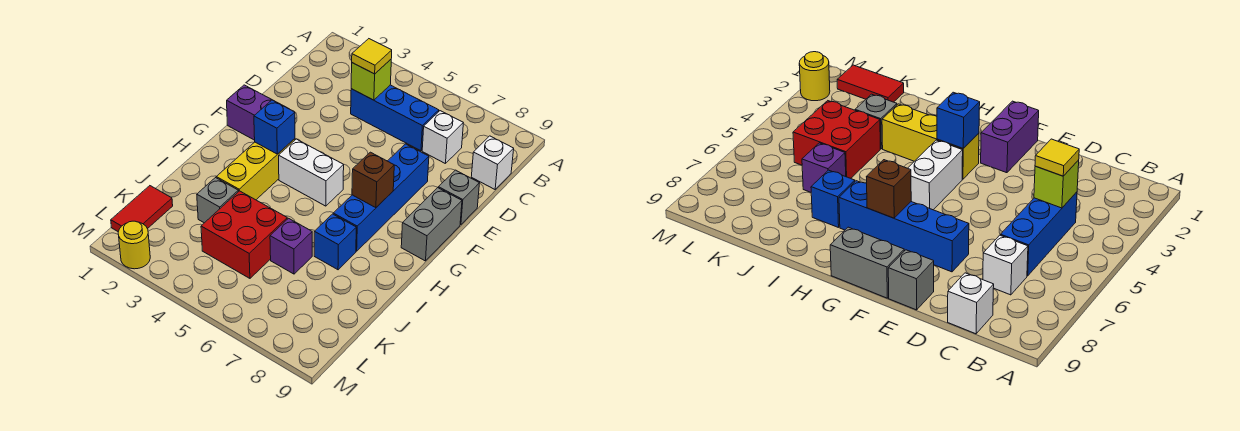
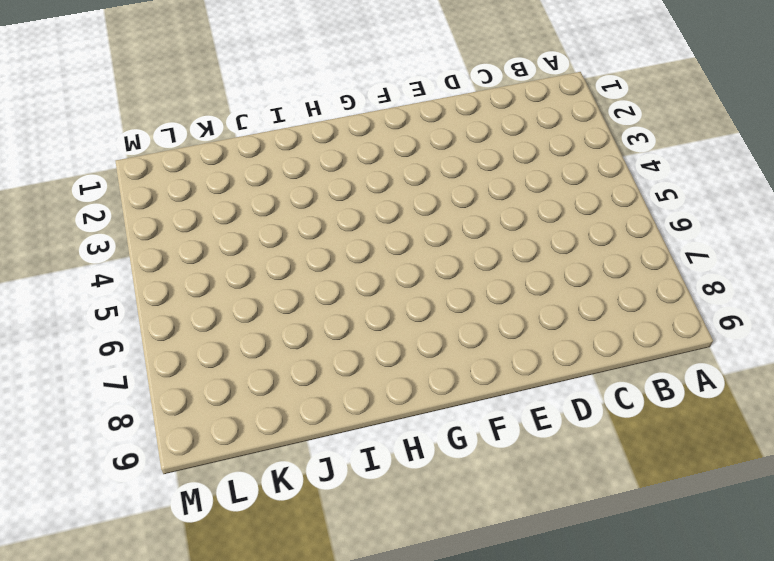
none -> blue 1x3 brick [351,85,439,151]
none -> white 1x1 brick [422,111,463,164]
none -> white 1x1 brick [471,136,514,189]

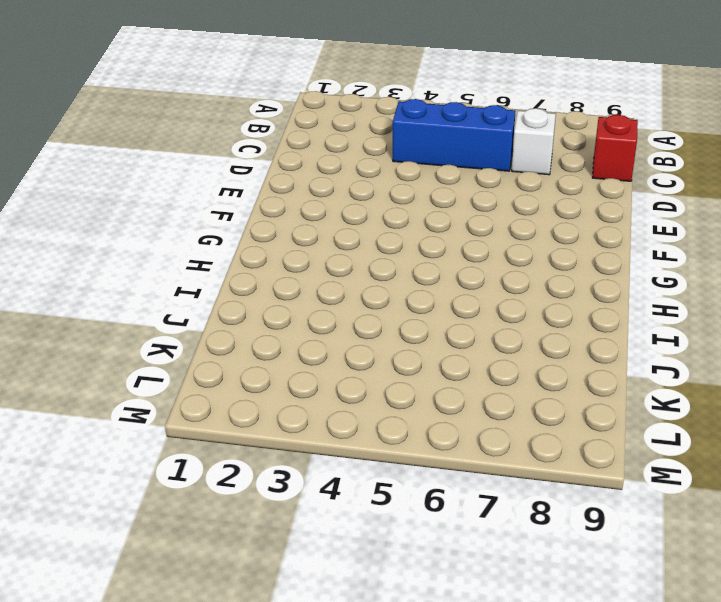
red 1x1 brick [592,115,638,181] -> white 1x1 brick [471,136,514,189]
none -> blue 1x4 brick [333,144,429,251]
none -> grey 1x1 brick [439,170,479,225]
none -> purple 1x2 brick [227,85,287,140]

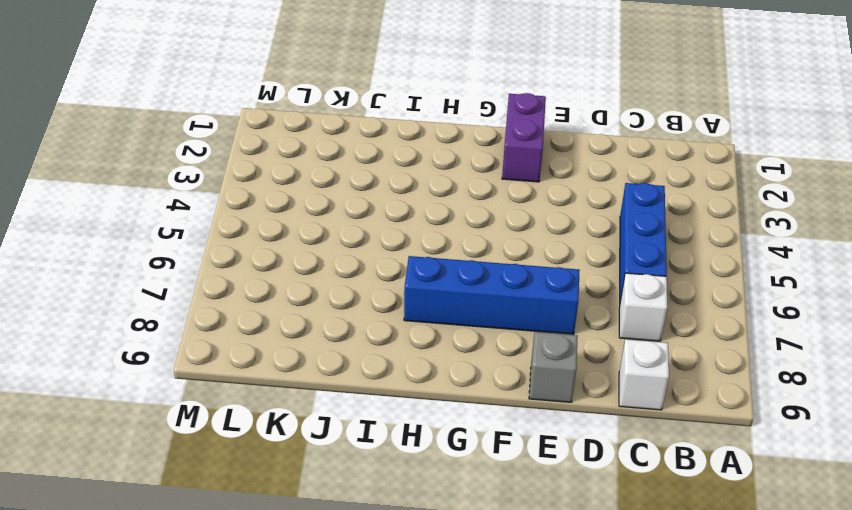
none -> grey 1x2 brick [401,188,462,261]
none -> yellow 1x3 brick [216,139,295,200]
none -> white 1x2 brick [279,139,344,206]

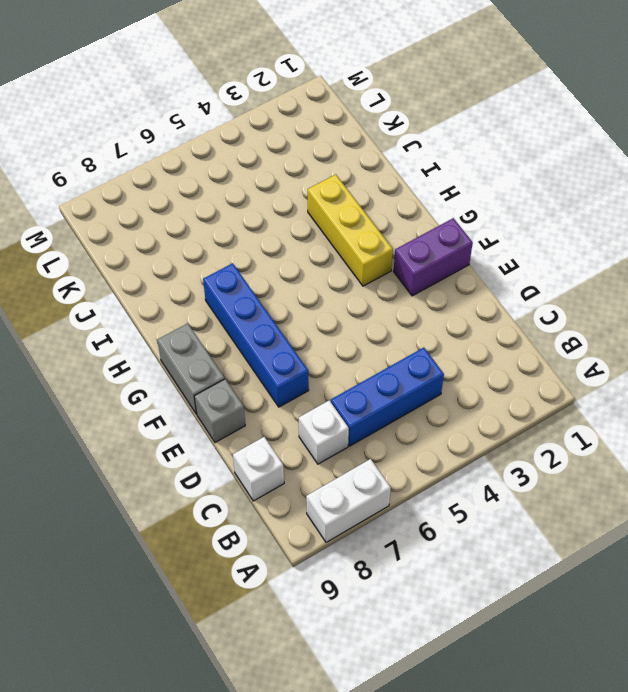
white 1x2 brick [306,459,391,542] -> white 1x2 brick moved to [279,139,344,206]
none -> blue 1x1 brick [314,214,356,270]
none -> grey 1x1 brick [197,178,238,223]
none -> red 2x2 brick [201,191,287,278]

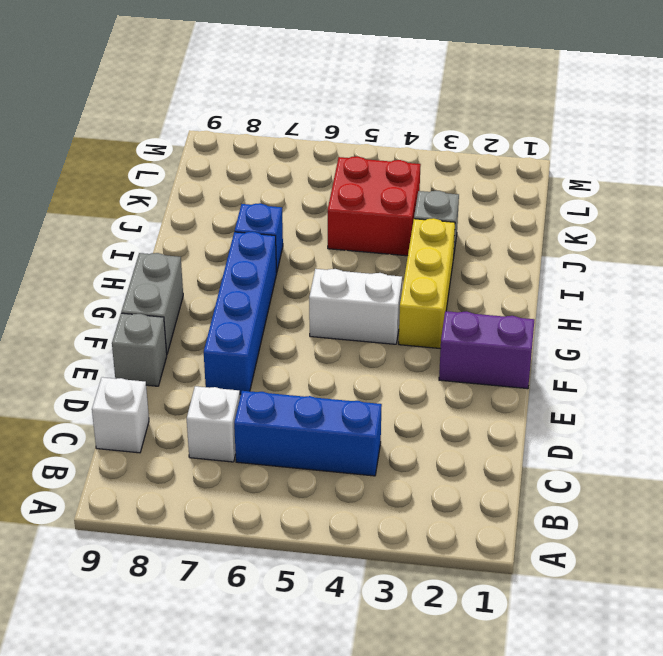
none -> purple 1x1 brick [270,218,312,274]
none -> red 1x2 tile [111,186,173,232]
none -> yellow 1x1 round brick [118,221,150,269]

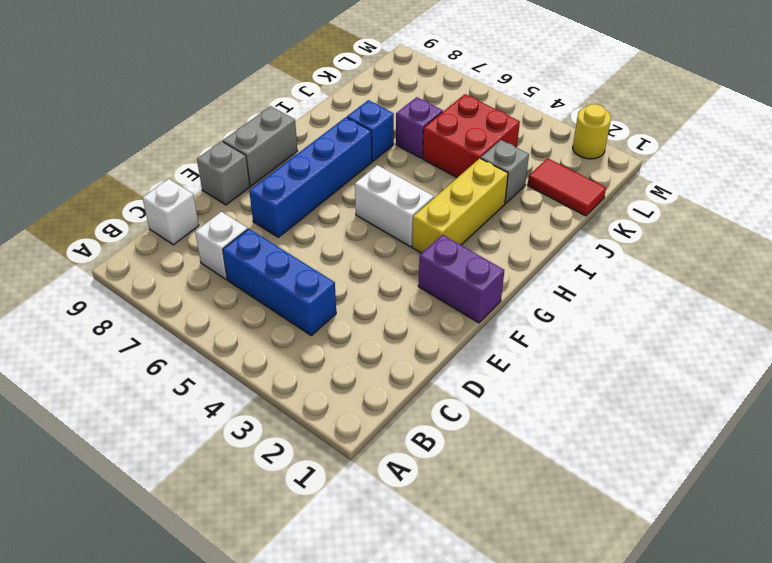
red 1x2 tile [528,158,606,216] -> red 1x2 tile turned to [111,186,173,232]
none -> lime 1x1 brick [351,60,391,100]
none -> blue 1x1 brick [254,100,295,154]
none -> brown 1x1 brick [352,152,394,208]

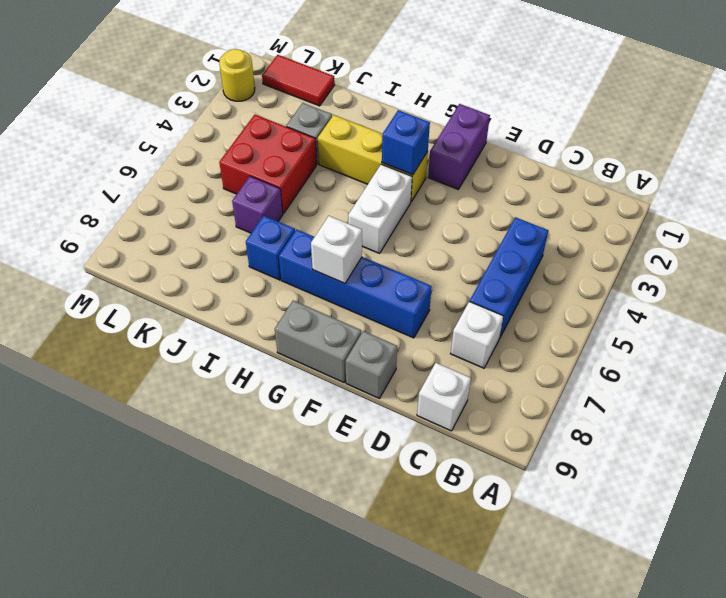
white 1x1 brick [311,216,362,283] -> brown 1x1 brick [352,152,394,208]
none -> lime 1x1 brick [351,60,391,100]
none -> yellow 1x1 tile [352,39,392,74]

